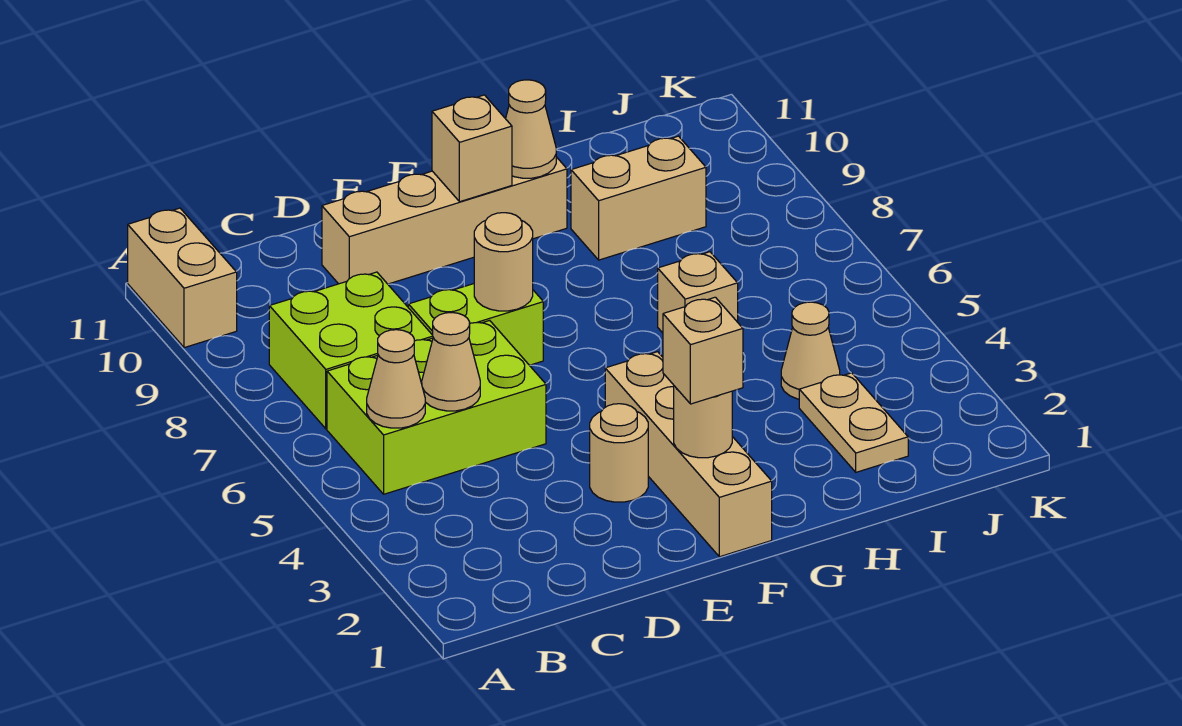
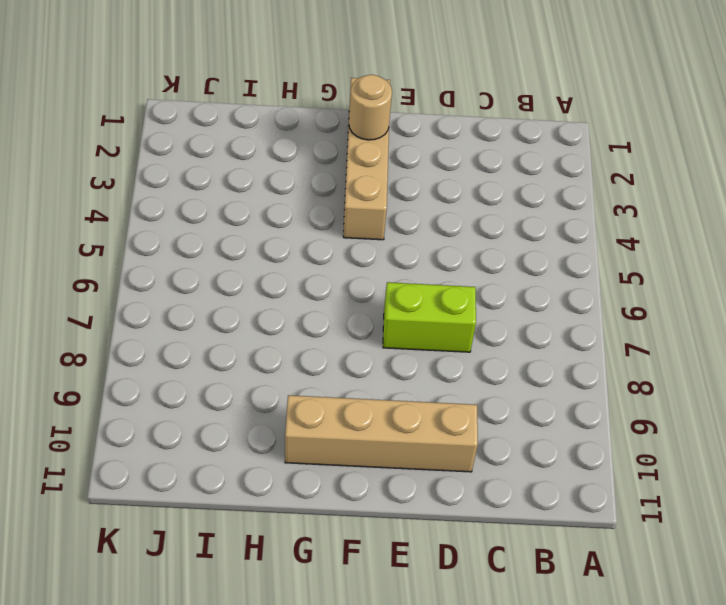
none -> tan 1x2 brick [128,208,237,348]
none -> lime 2x3 brick [327,320,546,494]
none -> lime 2x2 brick [269,272,433,429]

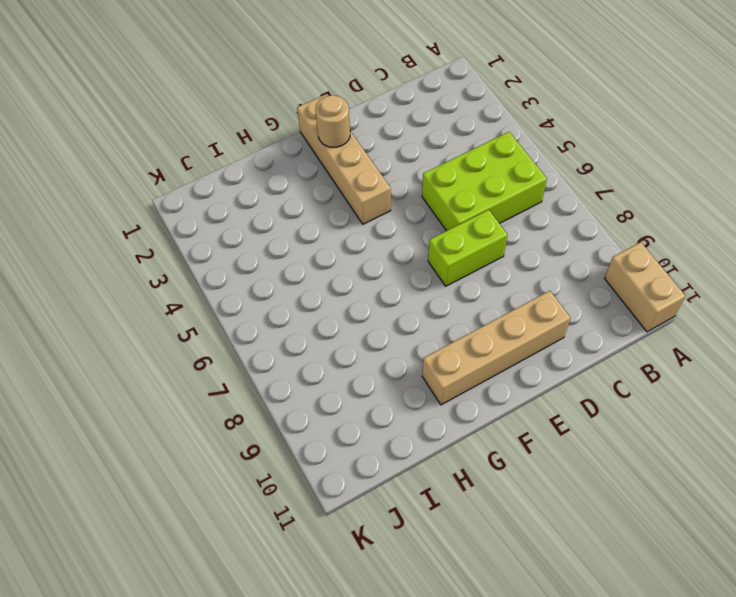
none -> lime 2x2 brick [269,272,433,429]
none -> tan 1x1 round brick [590,404,648,502]
none -> tan 1x1 brick [658,252,738,333]

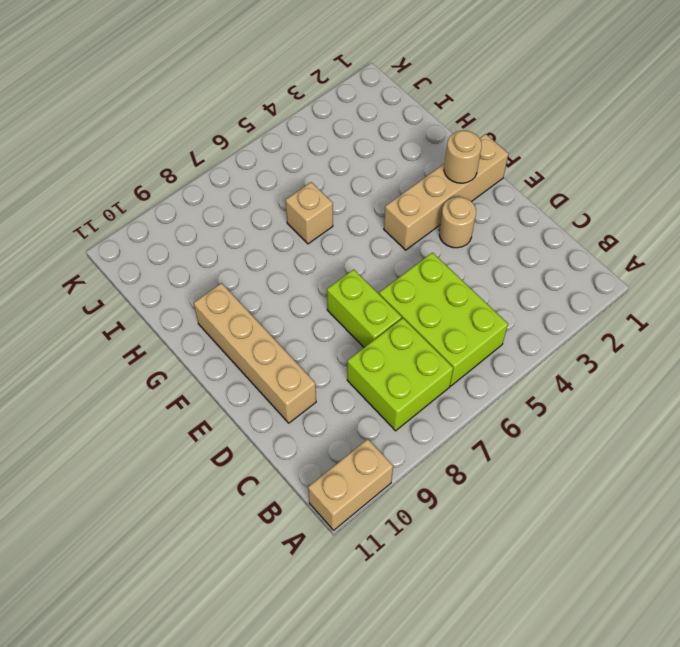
none -> tan 1x2 brick [571,136,706,260]
none -> tan 1x2 plate [799,373,908,472]
none -> tan 1x1 cone [781,302,840,399]

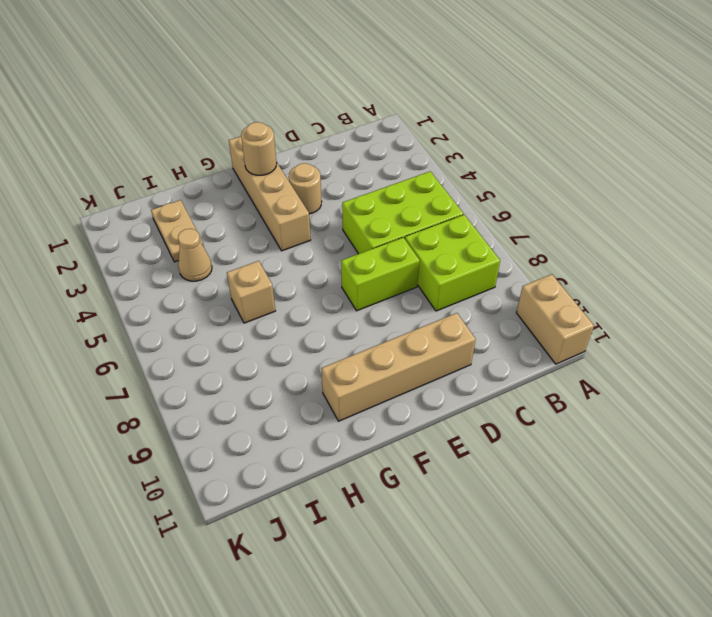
none -> tan 1x2 brick [571,136,706,260]
none -> tan 1x1 cone [367,330,425,428]
none -> tan 1x1 cone [422,313,480,411]

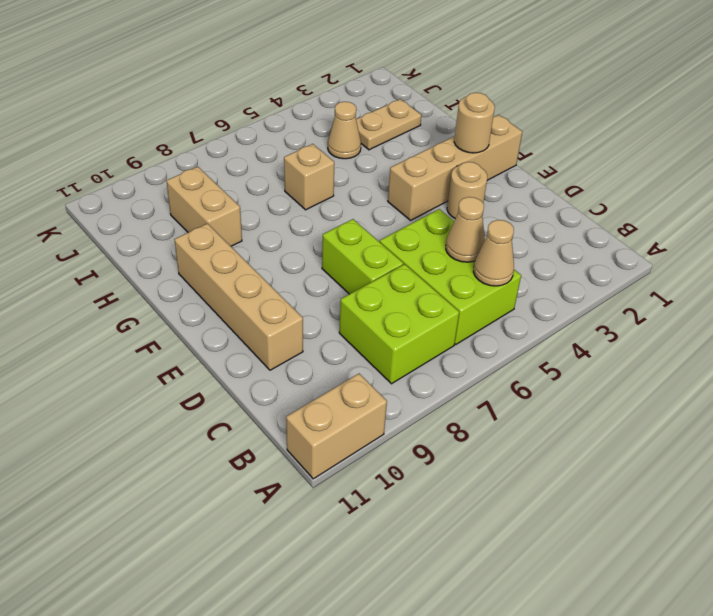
none -> tan 1x1 round brick [474,213,533,311]
none -> tan 1x1 brick [432,95,512,202]
none -> tan 1x1 cone [506,80,556,178]

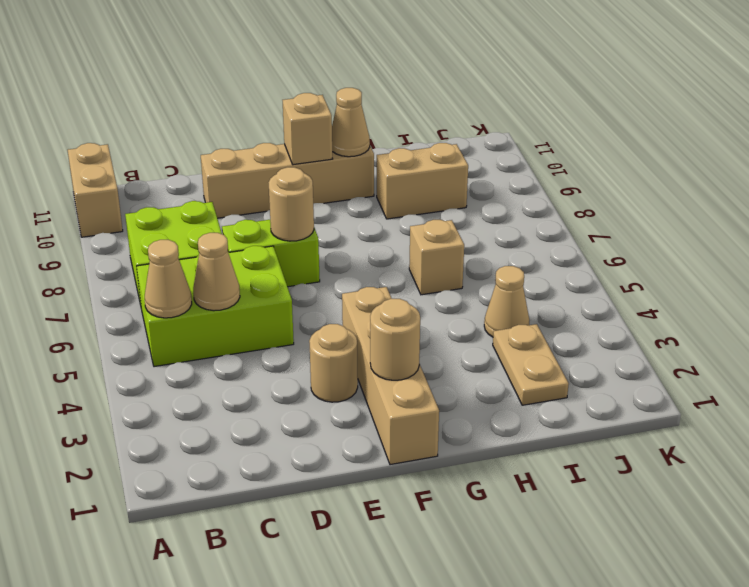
none -> tan 1x1 brick [663,297,743,404]

